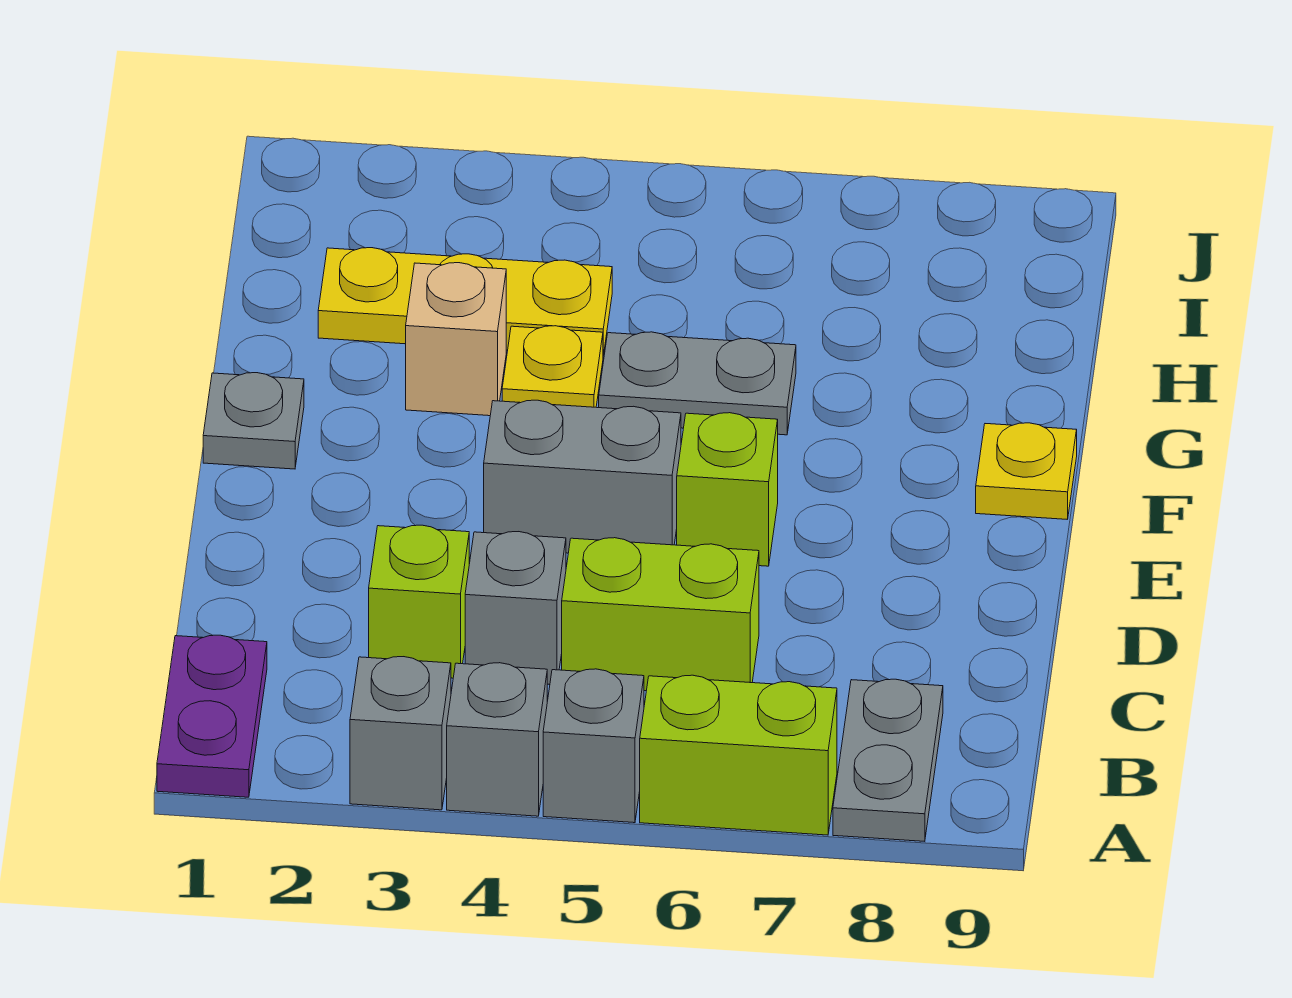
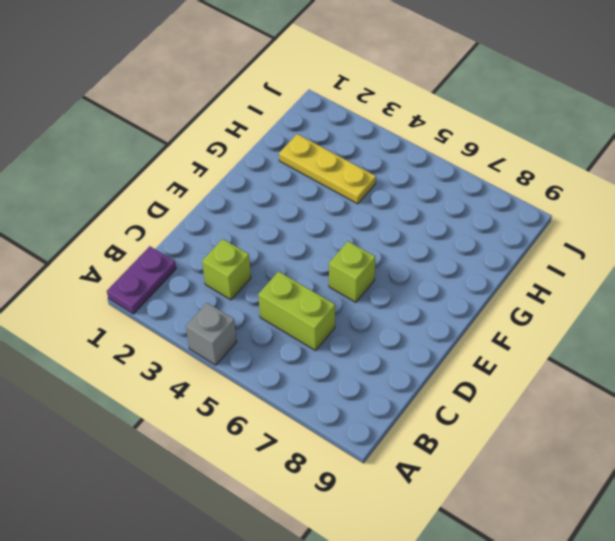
none -> grey 1x1 brick [350,657,451,810]
none -> grey 1x1 brick [543,669,644,823]
none -> lime 1x2 brick [640,675,837,835]

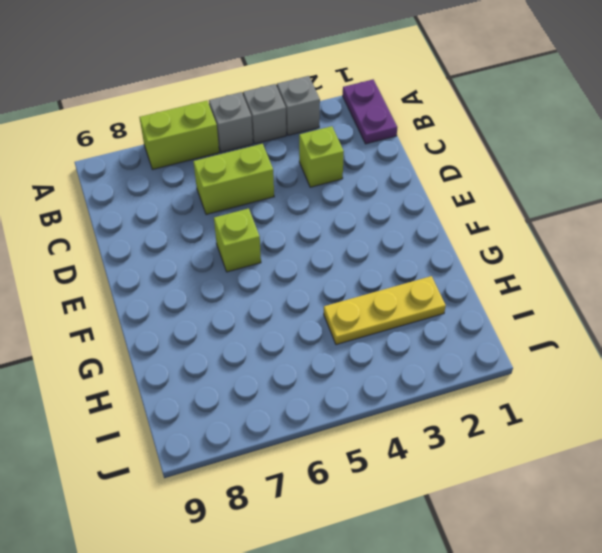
none -> grey 1x2 plate [833,679,943,841]
none -> grey 1x1 brick [465,532,566,685]
none -> grey 1x2 brick [484,400,681,553]

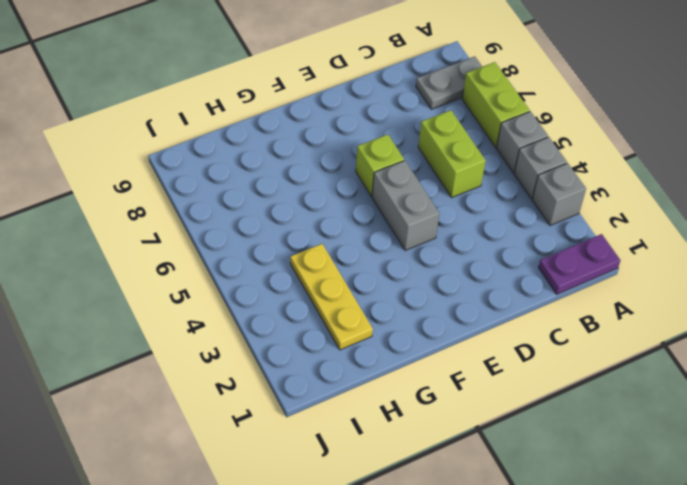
none -> lime 1x1 brick [369,525,469,678]
none -> grey 1x1 brick [465,532,566,685]
none -> grey 1x1 plate [203,373,304,469]

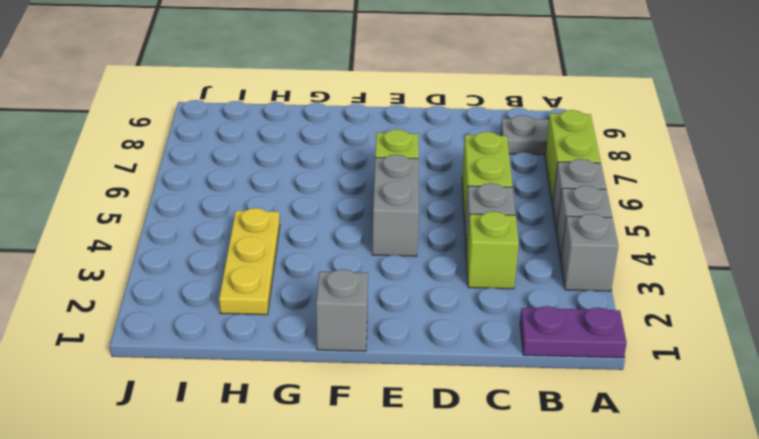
grey 1x1 brick [316,269,368,351] -> grey 1x1 plate [203,373,304,469]
none -> yellow 1x1 plate [976,423,1077,519]
none -> tan 1x1 brick [406,263,506,416]
none -> yellow 1x1 plate [502,326,603,407]

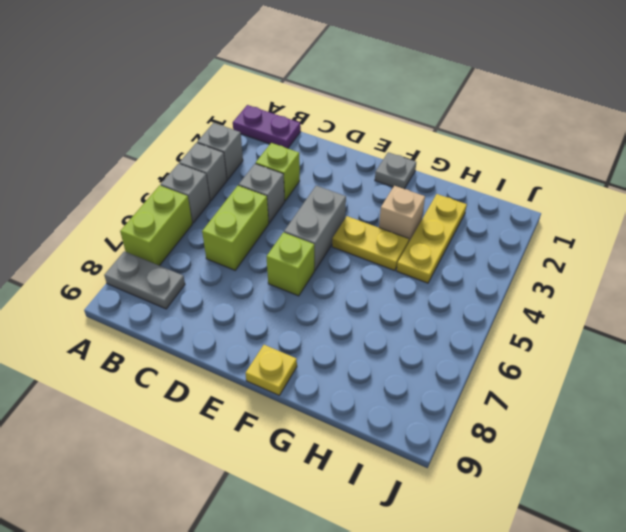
yellow 1x2 plate [332,216,409,271] -> yellow 1x1 plate [502,326,603,407]
none -> grey 1x2 plate [599,332,796,435]

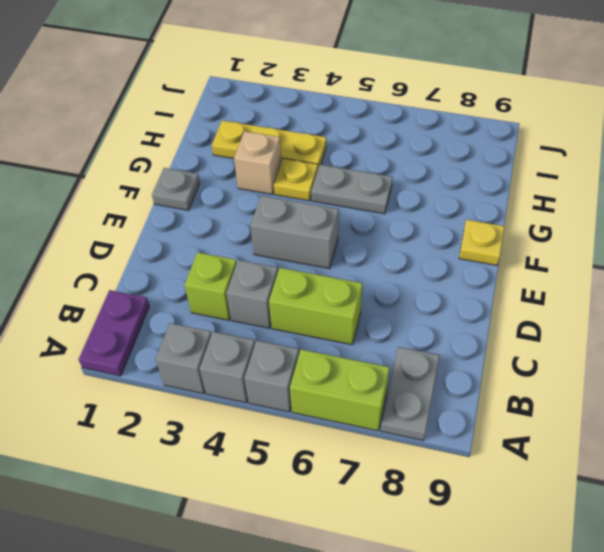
none -> lime 1x1 brick [677,413,778,566]

